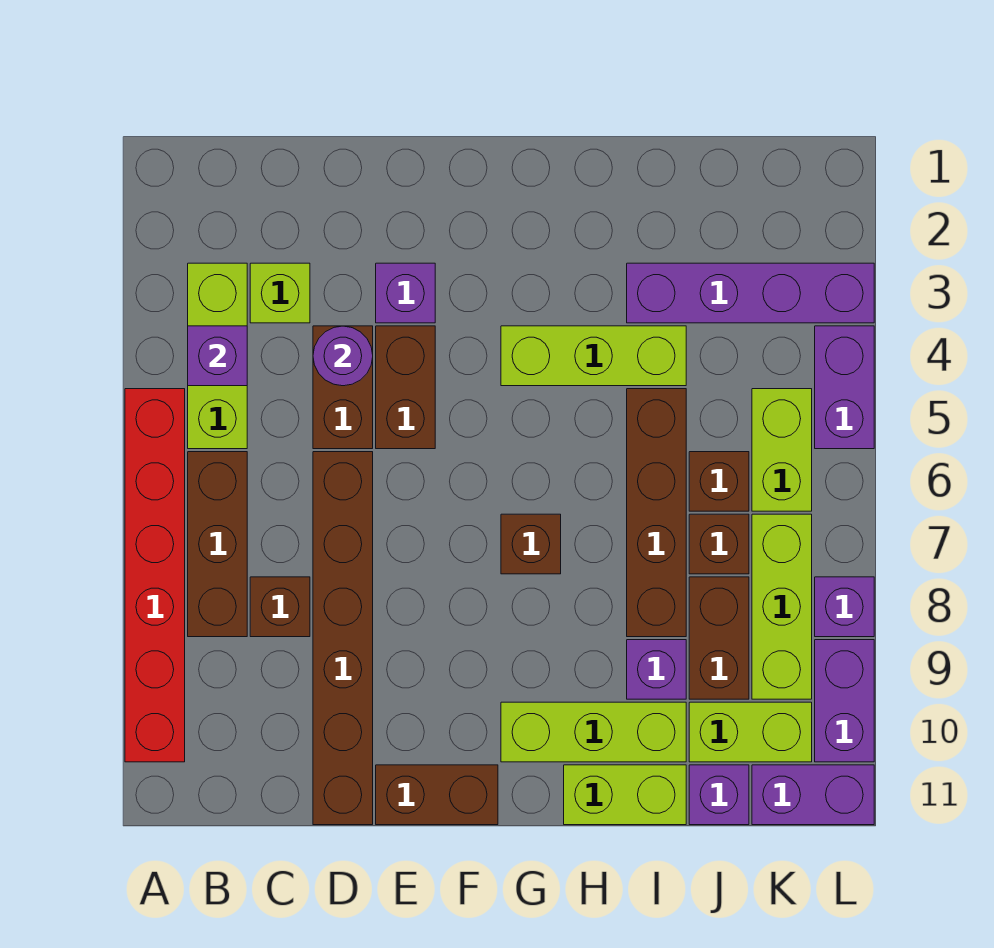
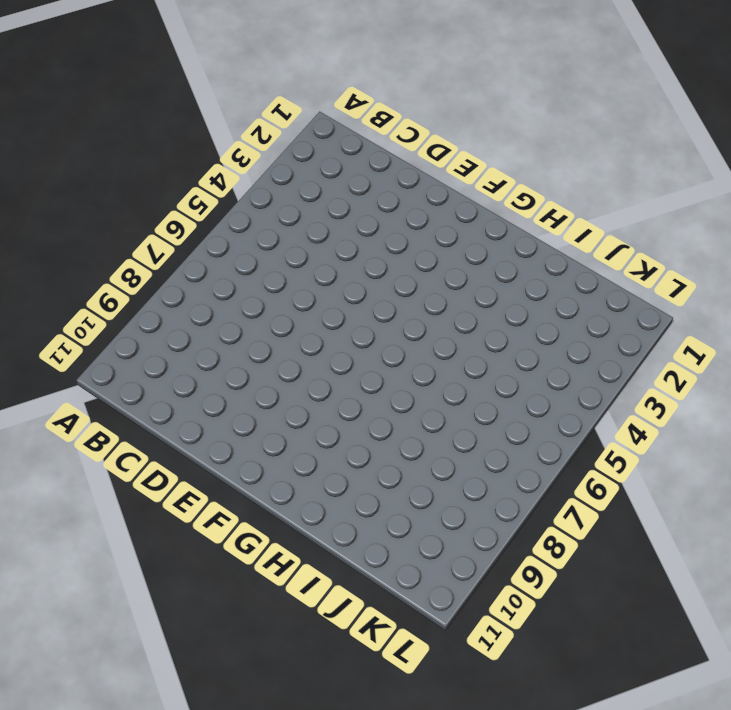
none -> red 1x6 brick [125,389,185,762]
none -> lime 1x3 brick [188,263,247,449]
none -> brown 1x3 brick [188,452,247,637]
none -> lime 1x1 brick [250,263,310,323]

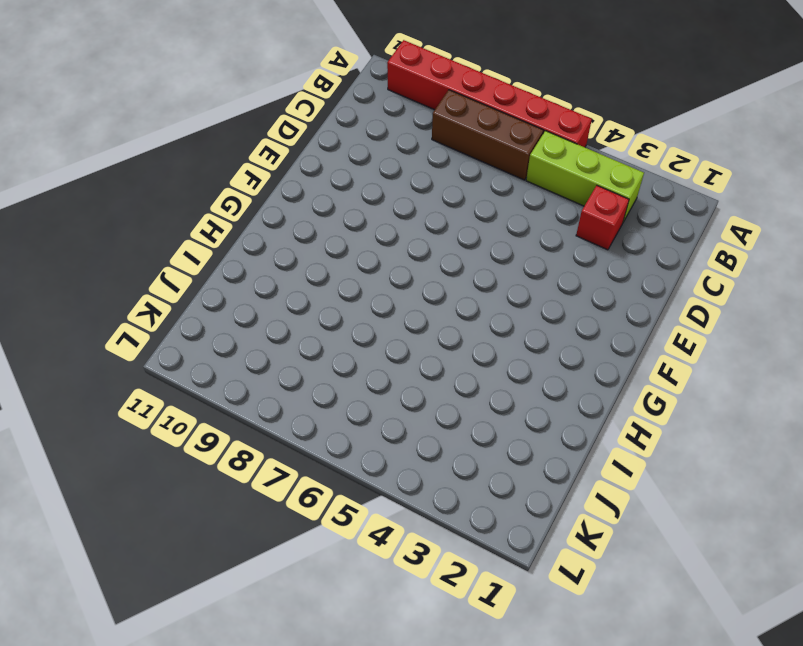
red 1x1 brick [576,186,629,250] -> lime 1x1 brick [250,263,310,323]
none -> brown 1x1 brick [250,577,310,637]
none -> brown 1x2 brick [313,326,373,449]
none -> brown 1x6 brick [313,452,373,825]
none -> purple 1x1 brick [376,263,435,323]

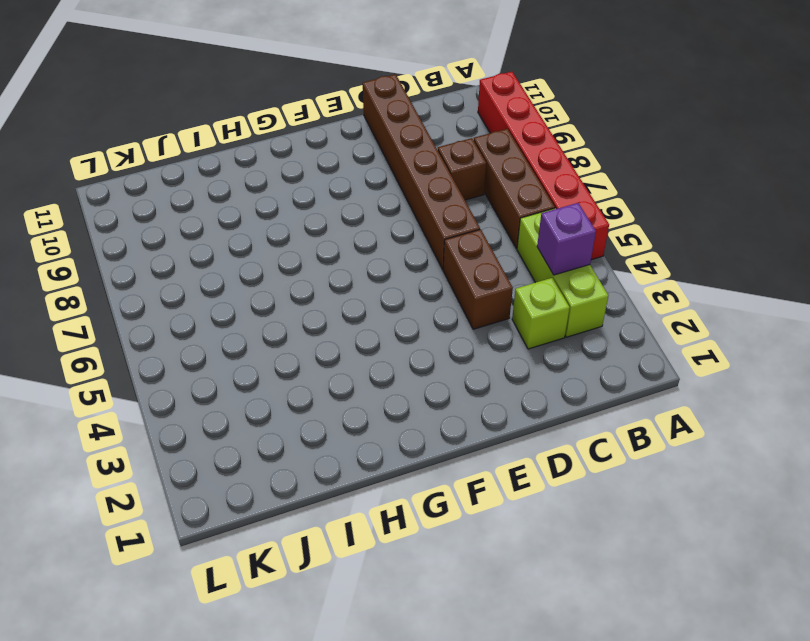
none -> purple 1x1 brick [376,263,435,323]
none -> brown 1x2 brick [376,326,435,449]
none -> brown 1x2 brick [376,765,498,825]
none -> lime 1x3 brick [501,326,686,386]

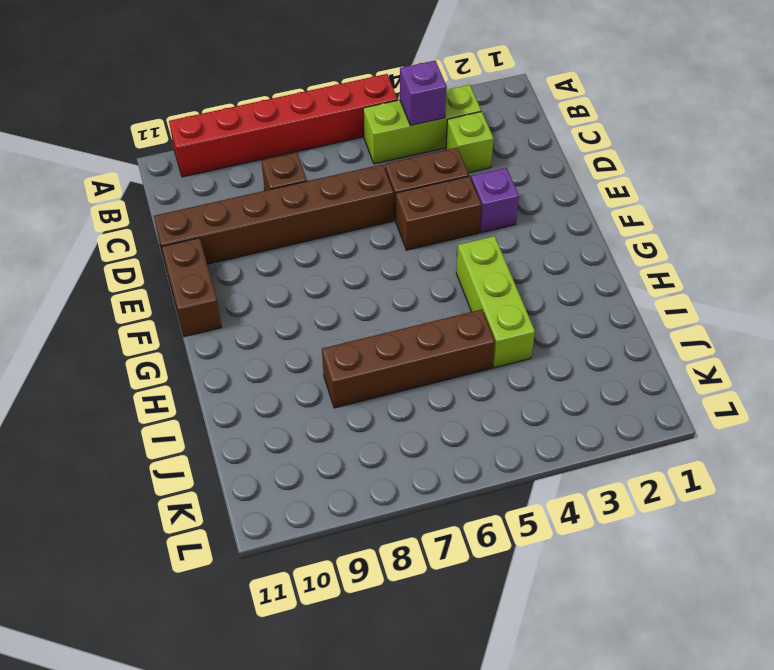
none -> brown 1x3 brick [188,452,247,637]
none -> brown 1x1 brick [501,514,561,574]
none -> lime 1x3 brick [501,702,686,762]
none -> lime 1x2 brick [564,765,686,825]

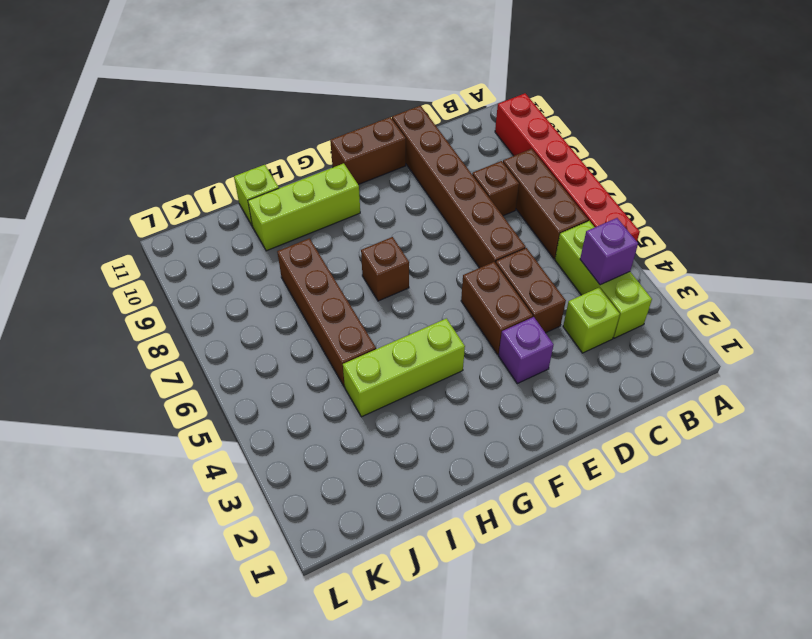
lime 1x1 brick [234,165,279,225] -> lime 1x2 brick [564,765,686,825]
none -> purple 1x4 brick [627,263,874,323]
none -> purple 1x1 brick [627,640,686,699]
none -> brown 1x1 brick [689,452,749,511]
none -> brown 1x1 brick [689,514,749,574]

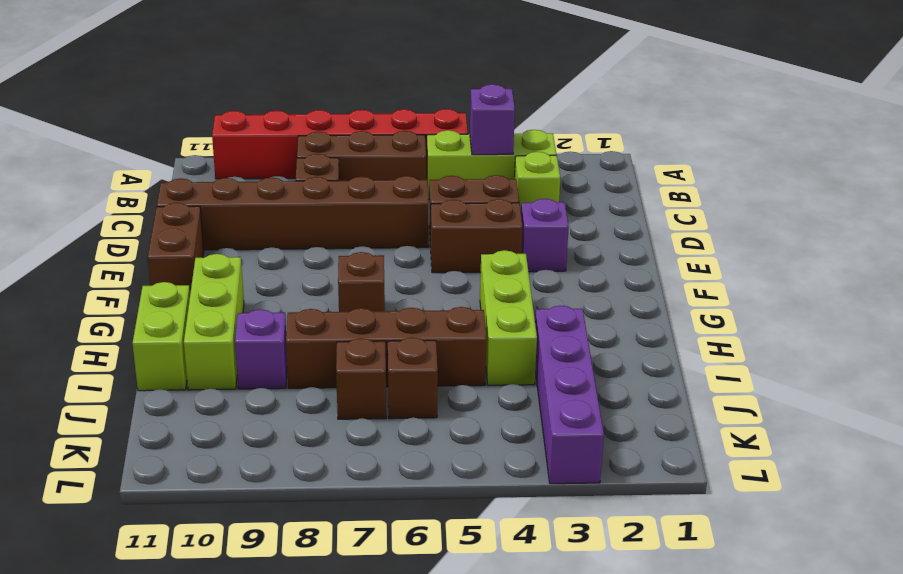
none -> brown 1x2 brick [689,577,749,699]
none -> lime 1x2 brick [689,702,812,762]
none -> purple 1x1 brick [689,765,749,825]
none -> lime 1x2 brick [752,389,812,511]

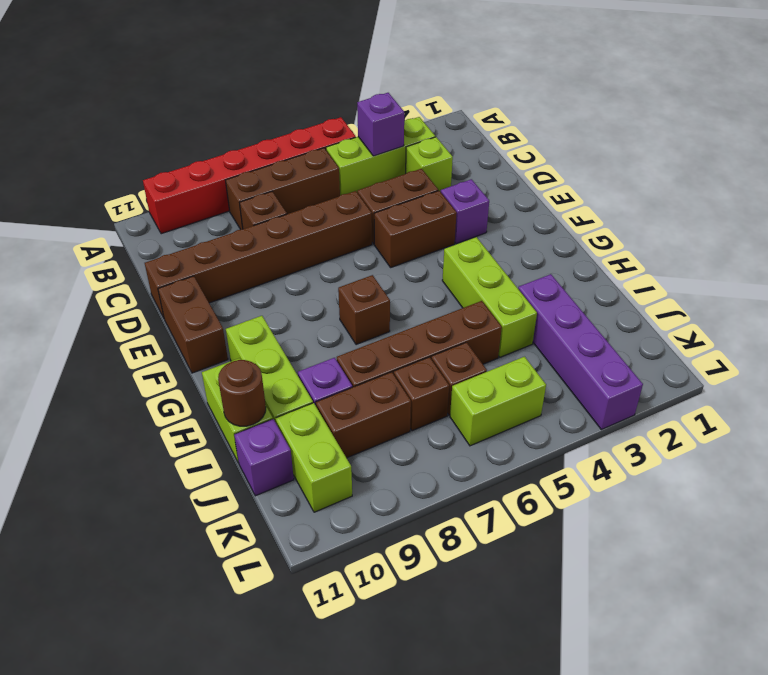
brown 1x1 round brick [218,360,266,426] -> none
none -> lime 1x3 brick [752,514,812,699]
none -> purple 1x2 brick [752,765,874,825]
none -> purple 1x2 brick [815,326,874,449]
none -> purple 1x1 brick [815,577,874,637]

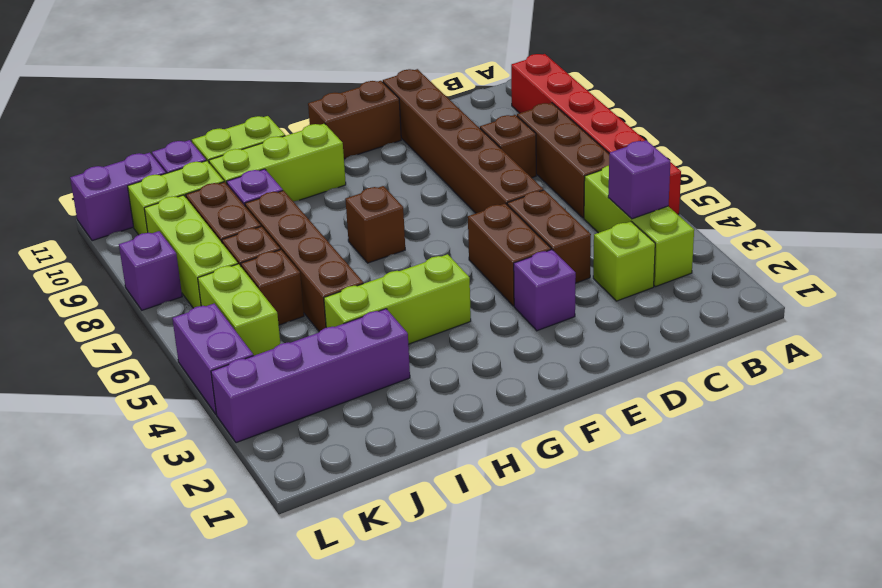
none -> purple 1x2 brick [815,640,874,762]
none -> purple 1x1 round brick [313,326,373,386]

